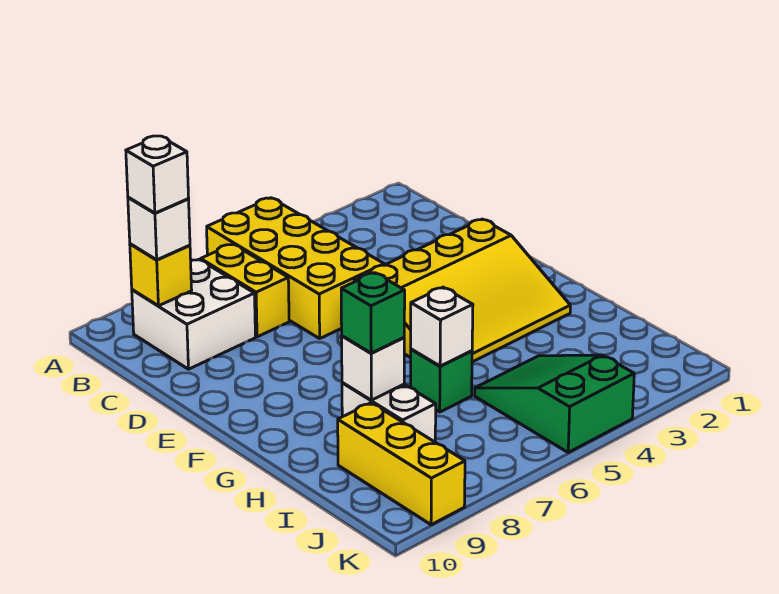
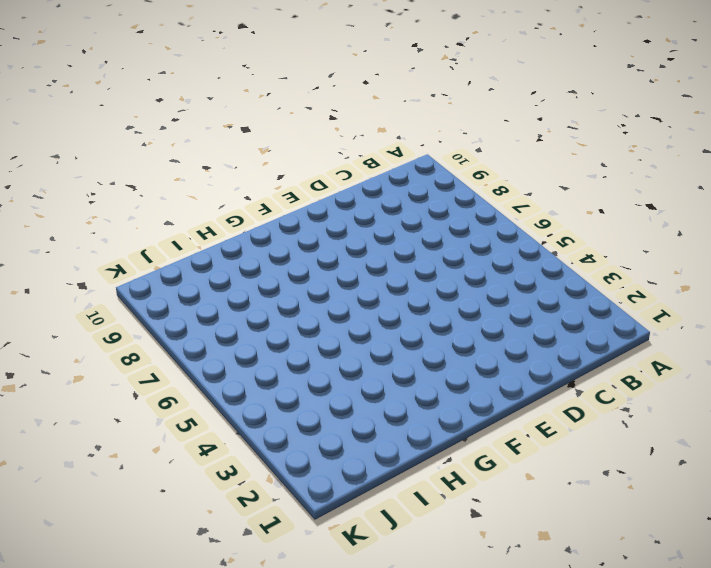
none -> yellow 2x4 brick [207,198,384,339]
none -> yellow 1x2 brick [201,244,289,337]
none -> white 2x2 brick [132,259,255,369]

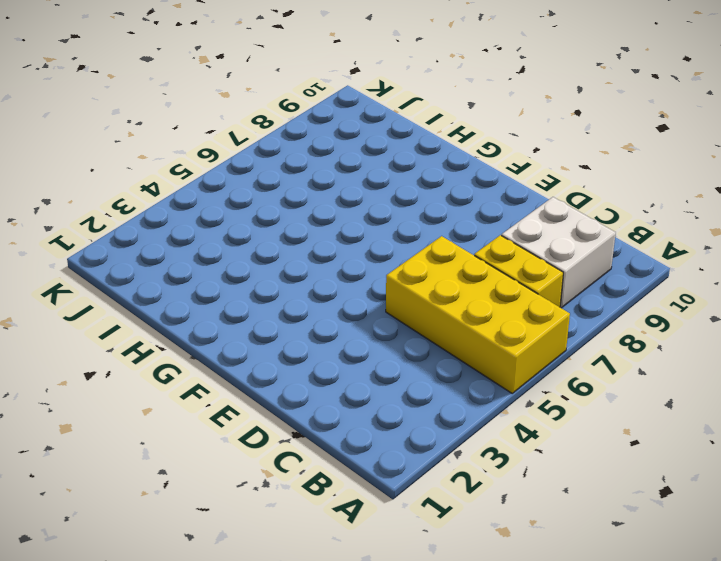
none -> yellow 3x4 slope [354,219,570,362]
none -> green 1x1 brick [411,349,472,412]
none -> white 1x2 brick [342,383,436,442]

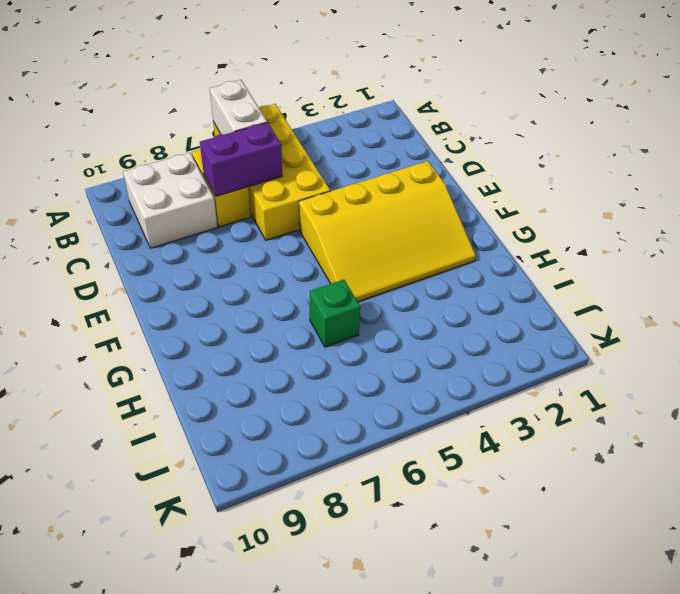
white 1x2 brick [210,80,267,134] -> white 1x2 brick moved to [342,383,436,442]
purple 1x2 brick [200,122,282,196] -> none
none -> green 2x3 slope [475,355,634,452]
none -> yellow 1x3 brick [338,403,465,525]
none -> yellow 1x1 brick [130,244,192,306]

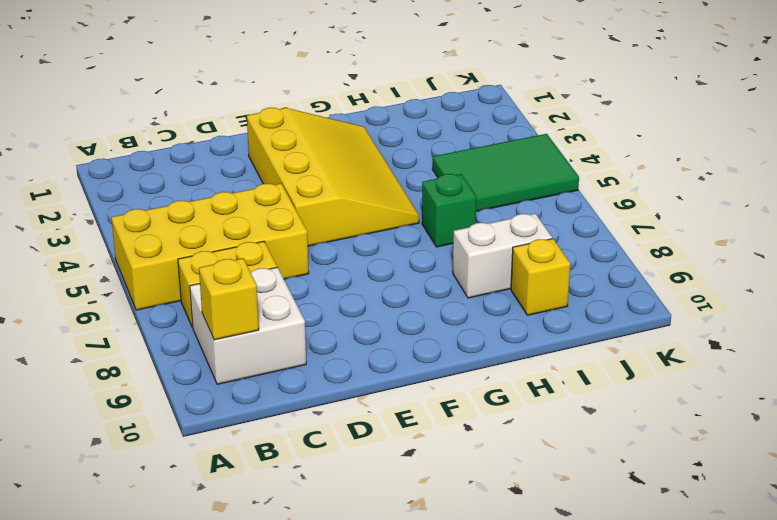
green 2x3 tile [432,134,579,211] -> green 2x3 slope [475,355,634,452]
yellow 1x1 brick [511,238,570,315] -> yellow 1x3 brick [338,403,465,525]
none -> white 1x1 brick [411,287,473,366]
none -> white 1x1 brick [342,336,404,400]
none -> white 1x1 brick [128,197,190,260]

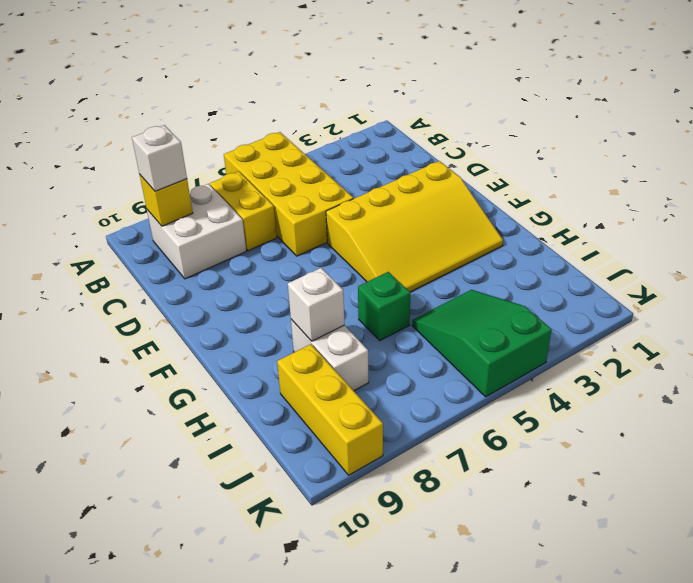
none -> white 1x1 brick [411,287,473,366]
none -> green 1x1 brick [341,273,405,353]
none -> white 1x1 brick [126,136,189,213]

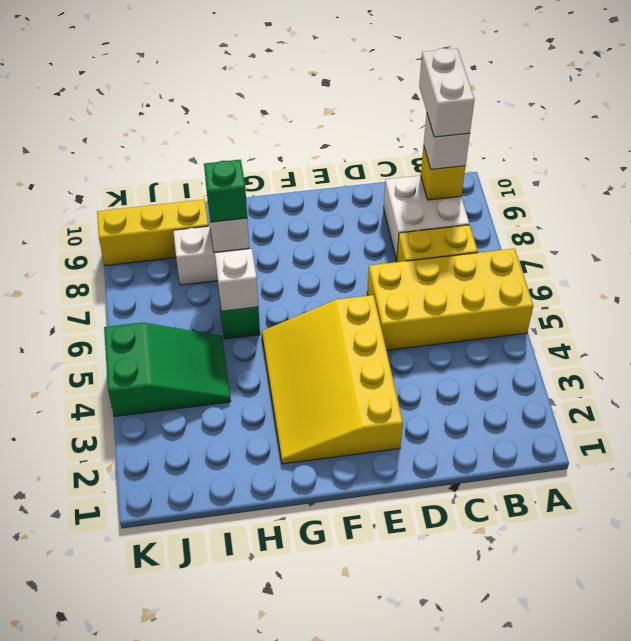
white 1x2 brick [419,48,475,137] -> white 1x1 brick [126,136,189,213]

